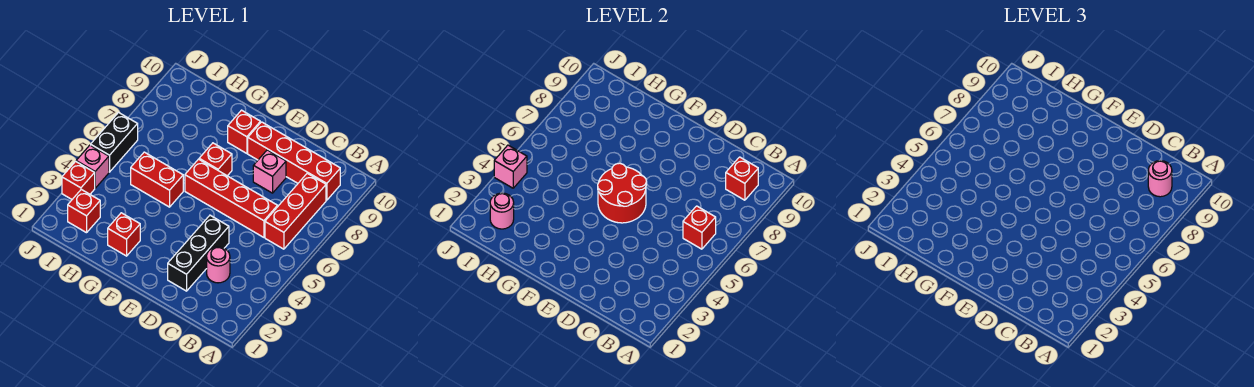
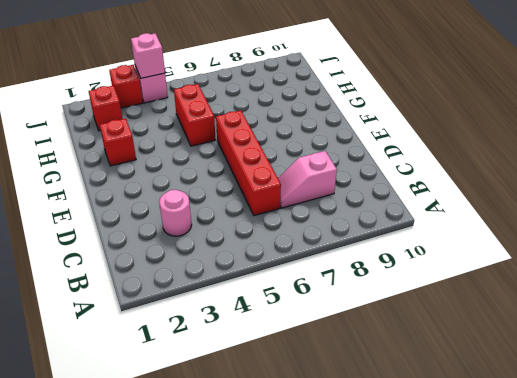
pink 1x2 slope [278,151,337,208] -> none
none -> red 1x3 brick [265,173,326,249]
none -> red 1x4 brick [248,122,340,200]
none -> black 1x3 brick [168,215,229,291]

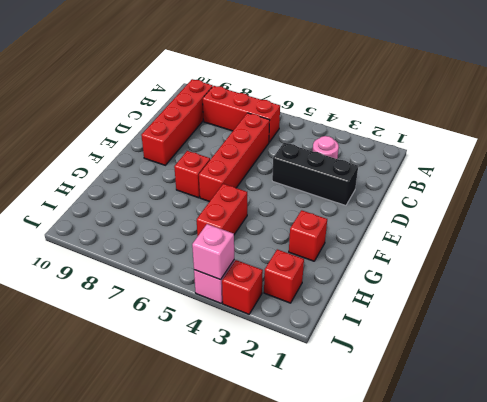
none -> pink 1x1 brick [253,150,286,193]
none -> red 1x1 brick [228,110,260,153]
none -> black 1x2 brick [91,113,138,172]

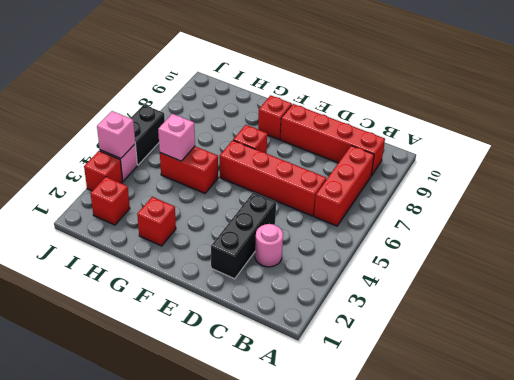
pink 1x1 brick [158,114,195,161] -> pink 1x1 brick moved to [253,150,286,193]
none -> red 1x1 brick [683,206,716,249]
none -> red 1x1 brick [726,157,758,200]
none -> red 2x2 round brick [598,163,647,223]

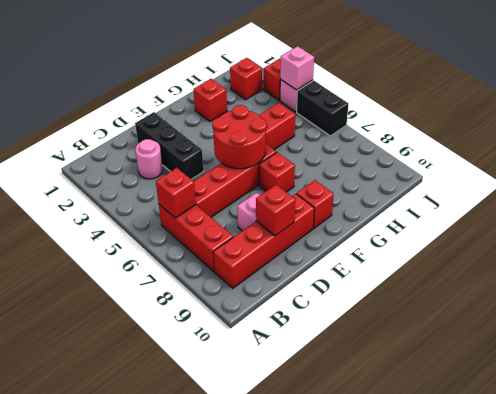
red 1x1 brick [256,185,295,236] -> red 1x1 brick moved to [726,157,758,200]
none -> pink 1x1 round brick [490,193,514,229]
none -> pink 1x1 round brick [1148,161,1172,197]

